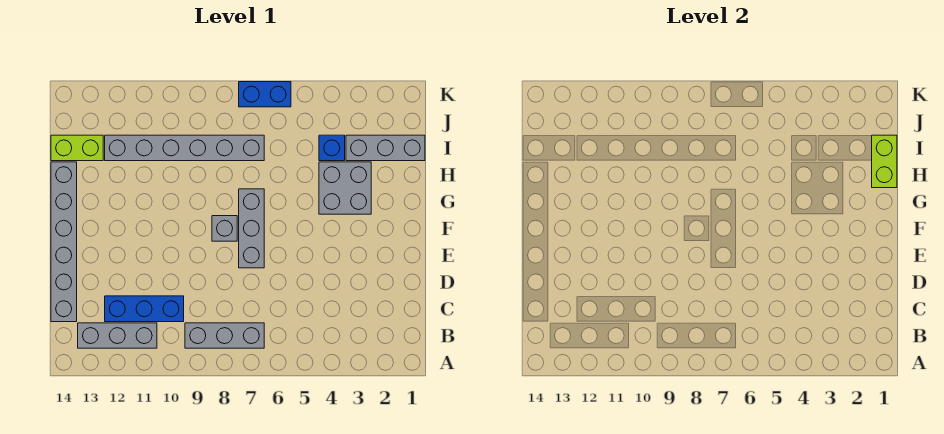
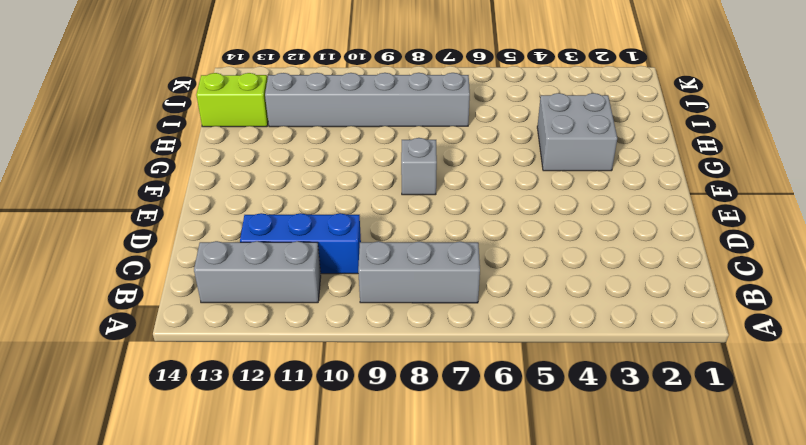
none -> grey 1x6 brick [51,162,77,322]
none -> grey 1x3 brick [239,189,264,268]
none -> grey 1x3 brick [346,135,425,161]

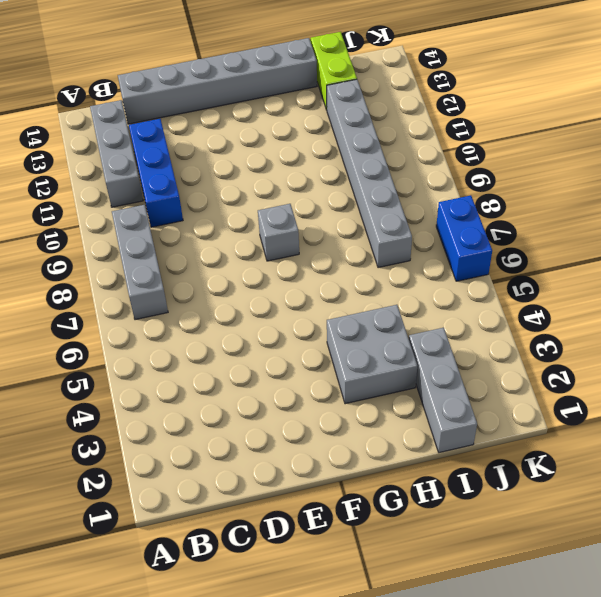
none -> grey 1x3 brick [239,189,264,268]
none -> blue 1x1 brick [319,135,345,161]
none -> lime 1x2 brick [872,135,897,188]

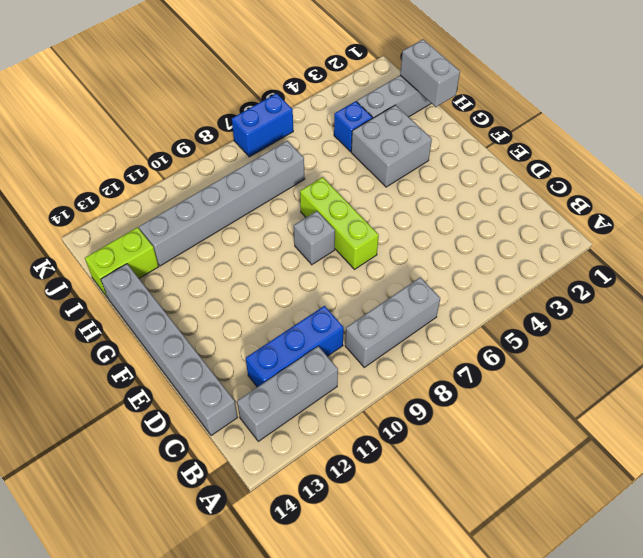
lime 1x3 brick [300,177,379,269] -> grey 1x3 brick [239,189,264,268]
grey 1x2 brick [400,39,460,107] -> lime 1x2 brick [872,135,897,188]

